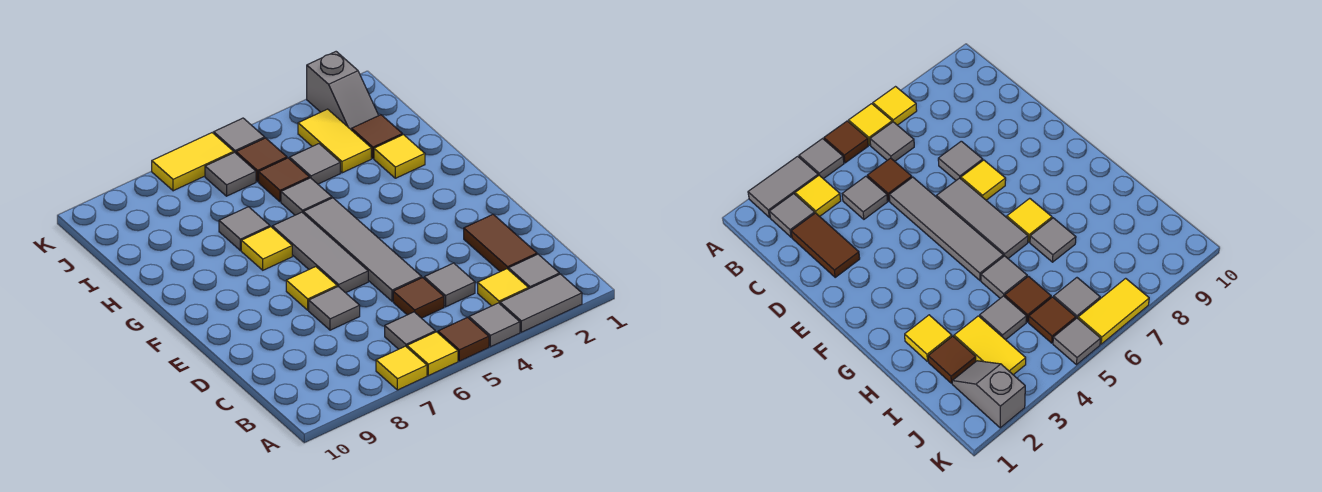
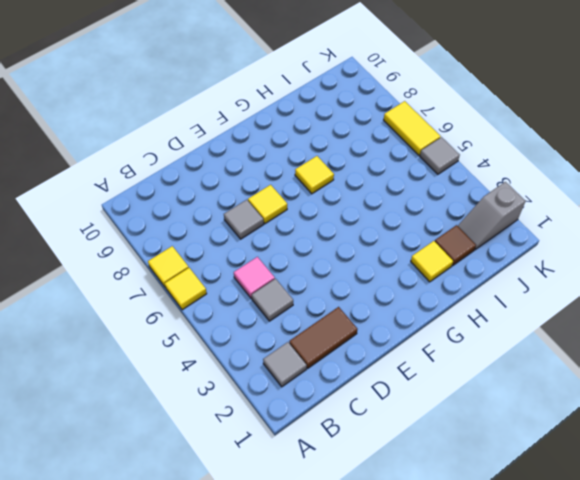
pink 1x1 tile [234,257,275,298] -> brown 1x1 tile [393,278,444,318]
none -> grey 1x2 tile [500,274,582,332]
none -> grey 1x1 tile [469,303,520,347]
none -> brown 1x1 tile [438,317,489,361]

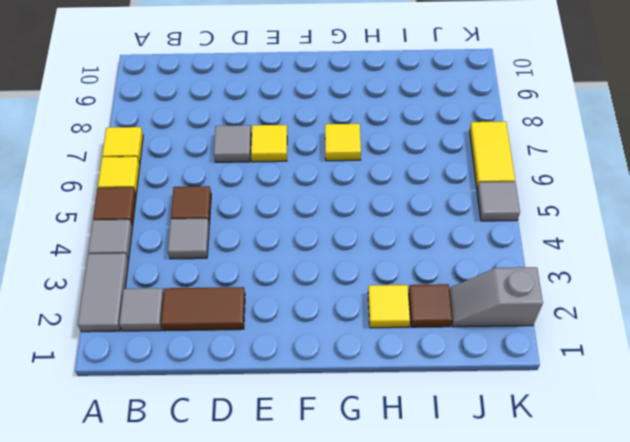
none -> yellow 1x1 tile [478,269,528,306]
none -> grey 1x1 tile [385,312,435,349]
none -> grey 1x4 tile [303,198,422,301]

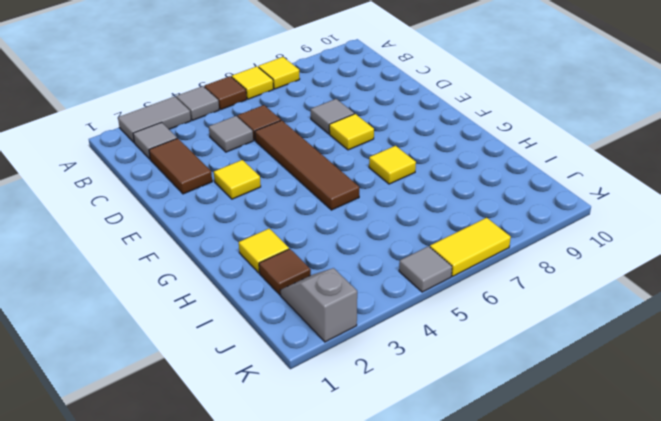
brown 1x4 tile [255,120,359,210] -> grey 1x4 tile [303,198,422,301]
yellow 1x1 tile [214,160,261,199] -> yellow 1x1 tile moved to [478,269,528,306]
none -> grey 1x1 tile [385,312,435,349]
none -> grey 1x3 tile [272,212,368,293]
none -> grey 1x1 tile [281,178,332,215]

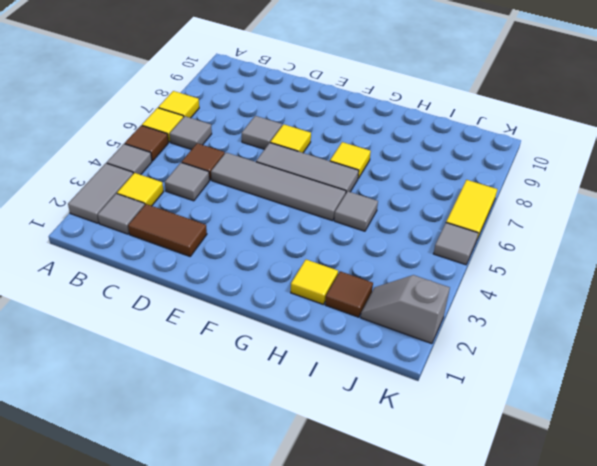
none -> grey 1x1 tile [219,207,270,250]
none -> yellow 1x2 tile [298,109,371,173]
none -> grey 1x1 tile [290,144,340,184]

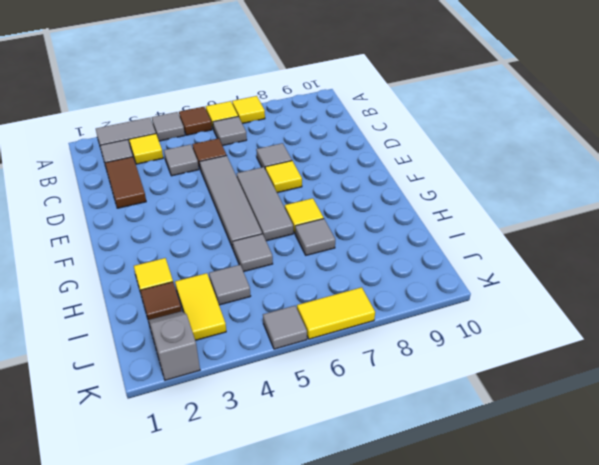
none -> brown 1x1 tile [259,158,309,202]
none -> brown 1x1 tile [236,138,287,182]
none -> grey 1x1 tile [205,152,256,196]

